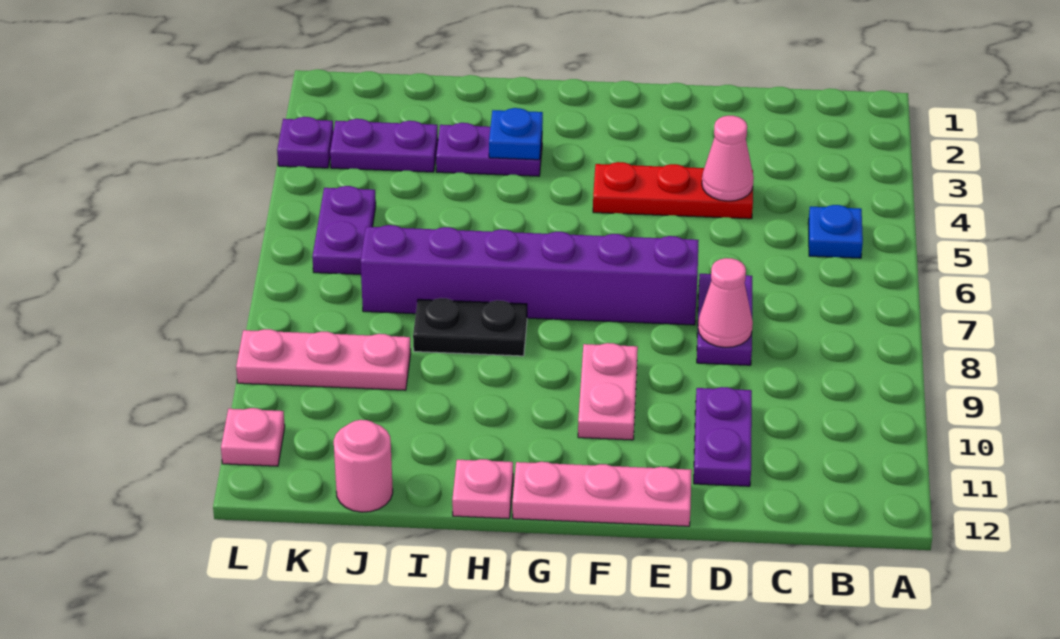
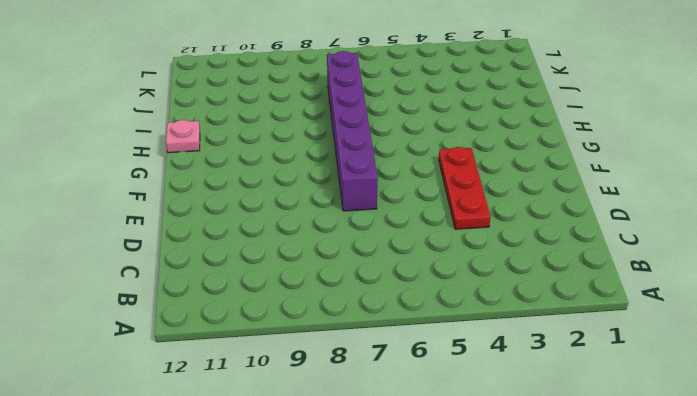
none -> blue 1x1 plate [808,205,863,258]
none -> purple 1x2 plate [697,274,752,365]
none -> purple 1x2 plate [694,387,752,486]

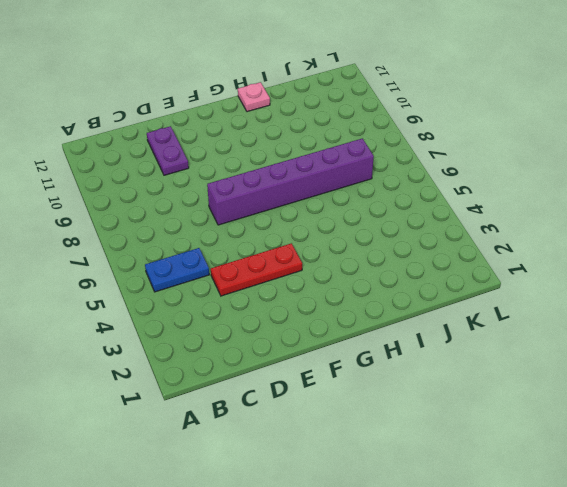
blue 1x2 plate [145,248,209,292] -> blue 1x1 plate [808,205,863,258]
none -> purple 1x2 plate [697,274,752,365]
none -> pink 1x3 plate [512,462,692,526]
none -> pink 1x2 plate [578,343,638,440]

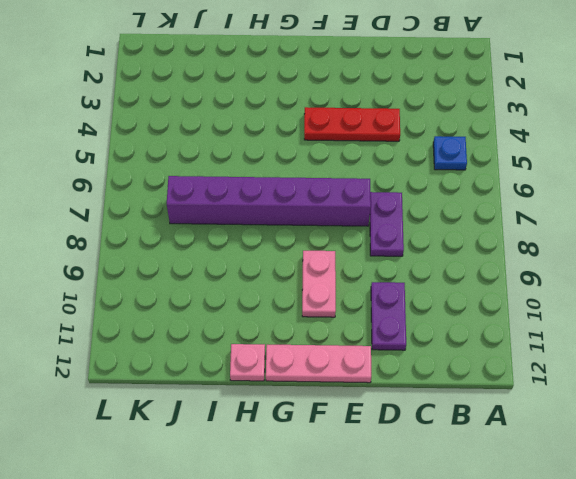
none -> purple 1x2 plate [436,123,542,176]
none -> black 1x2 plate [413,298,527,356]
none -> purple 1x2 plate [330,119,438,172]

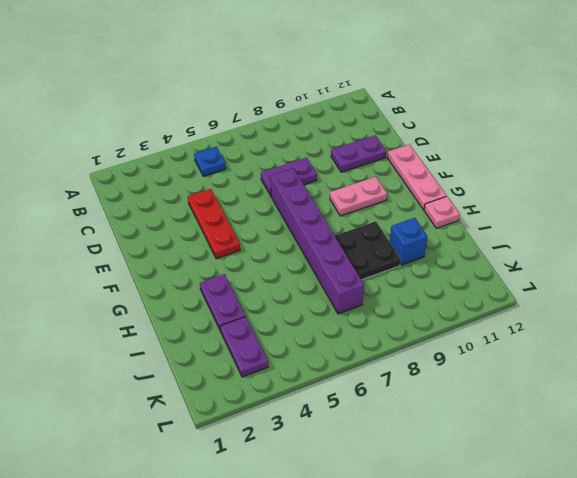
black 2x2 plate [335,221,401,280] -> black 1x2 plate [413,298,527,356]
blue 1x1 brick [390,218,428,265] -> none
none -> pink 1x3 plate [236,329,411,390]
none -> pink 1x1 round brick [334,420,393,512]
none -> purple 1x2 plate [312,186,376,274]

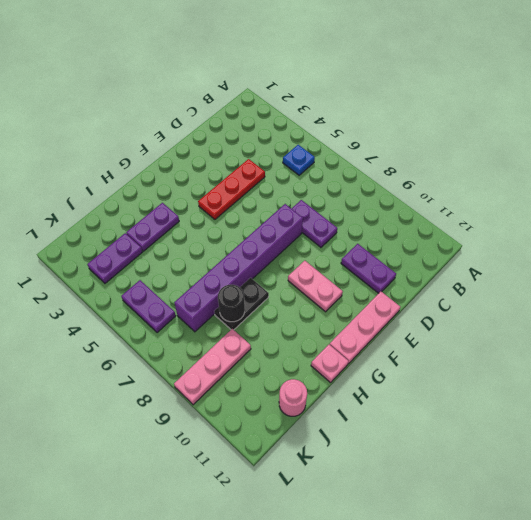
black 1x1 round brick [218,285,245,322] -> none
none -> purple 1x1 plate [277,117,333,168]
none -> pink 1x1 plate [221,408,285,466]
none -> pink 1x1 cone [702,116,754,201]

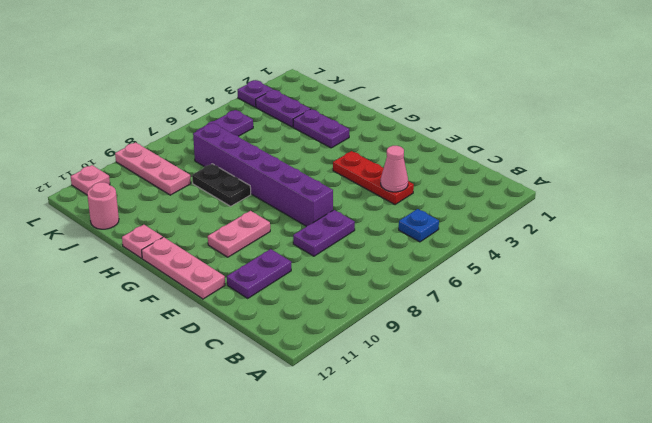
none -> pink 1x1 cone [698,258,753,347]
none -> blue 1x1 plate [489,108,543,160]

